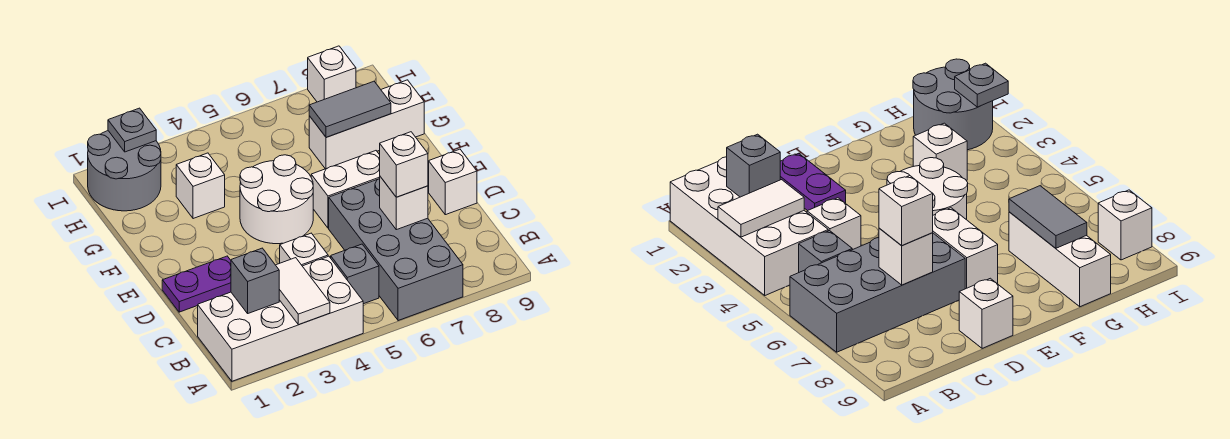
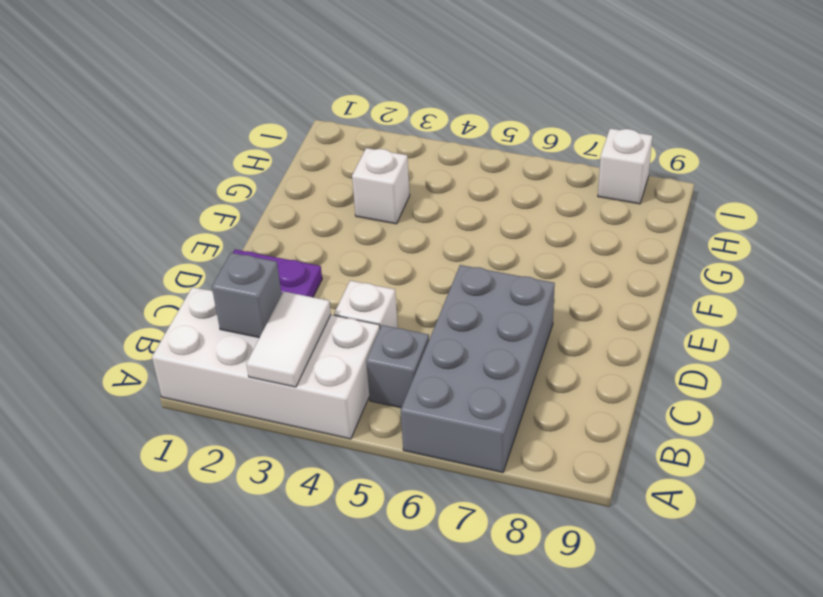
none -> white 1x1 brick [429,149,477,215]
none -> white 2x2 round brick [240,155,313,244]
none -> white 1x2 brick [311,151,380,228]

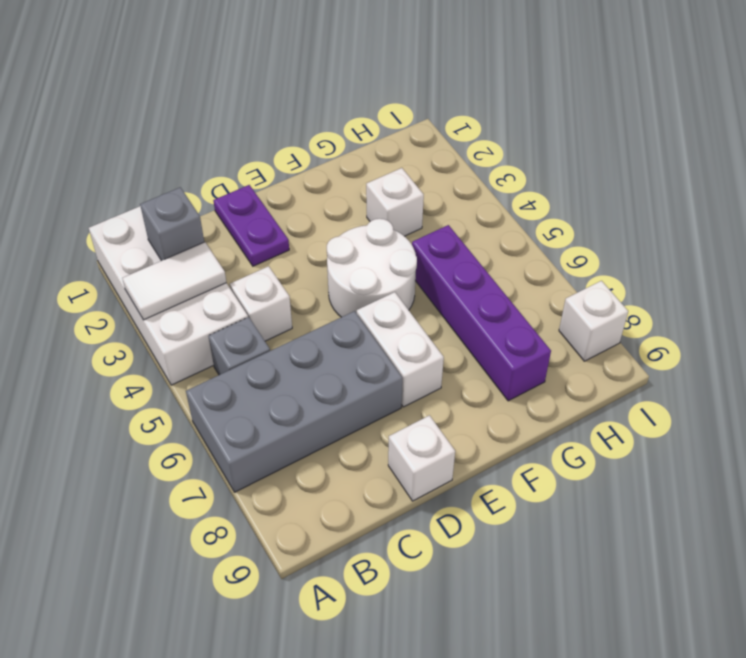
purple 1x4 brick [412,225,551,401] -> white 1x3 brick [309,80,424,169]
none -> grey 2x2 round brick [88,131,161,211]
none -> white 1x1 brick [380,177,428,230]
none -> grey 1x2 tile [309,81,391,137]

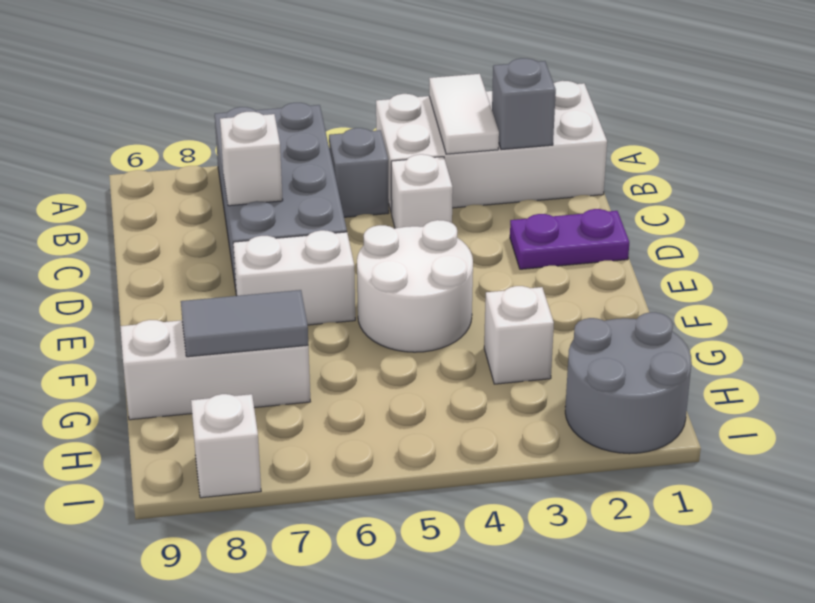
none -> white 1x1 brick [429,149,477,215]
none -> grey 1x1 plate [108,108,156,152]
none -> white 1x1 brick [380,132,428,197]

